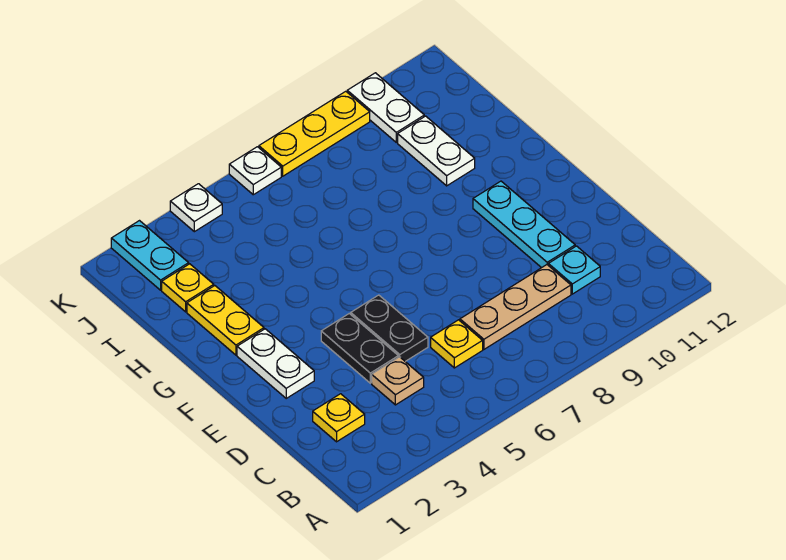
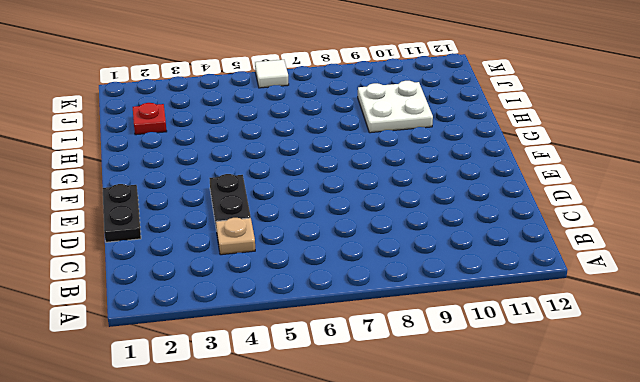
black 1x2 plate [103,184,141,242] -> black 1x2 plate moved to [351,295,428,361]
white 2x2 plate [358,81,433,133] -> white 1x2 plate [398,116,475,186]
red 1x1 plate [133,103,167,135] -> yellow 1x1 plate [162,264,214,312]
white 1x1 tile [255,60,289,88] -> white 1x1 plate [229,147,281,195]
none -> yellow 1x1 plate [313,394,365,442]
none -> yellow 1x1 plate [431,320,483,368]
none -> tan 1x3 plate [460,265,571,349]

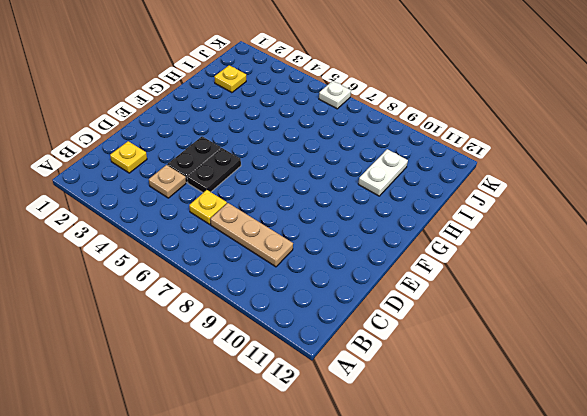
none -> cyan 1x1 plate [548,246,600,294]
none -> cyan 1x3 plate [473,181,575,268]
none -> white 1x2 plate [237,329,314,398]

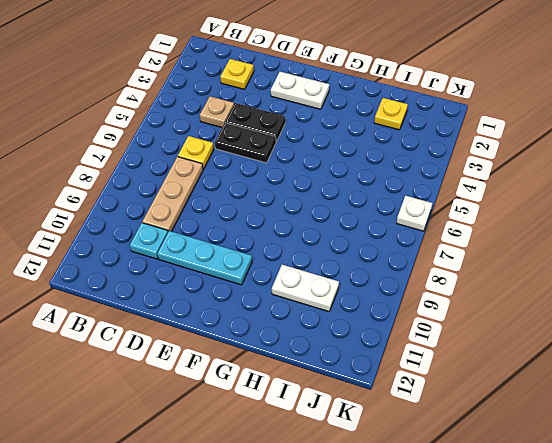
none -> yellow 1x2 plate [187,286,264,355]
none -> cyan 1x2 plate [111,221,189,290]
none -> white 1x2 plate [347,73,424,142]

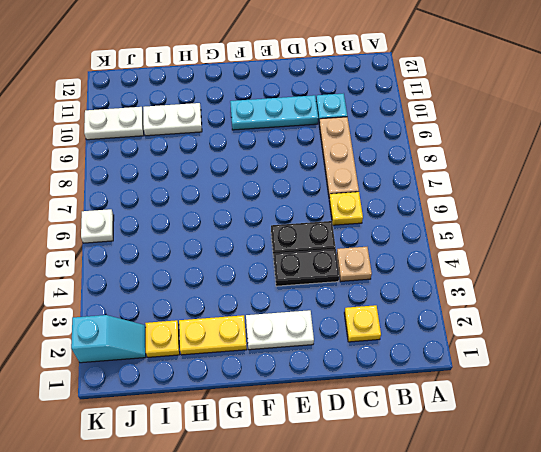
cyan 1x2 slope [71,315,146,363] -> cyan 1x2 plate [111,221,189,290]
none -> white 1x1 plate [170,184,222,232]
none -> yellow 1x3 plate [259,91,370,176]

